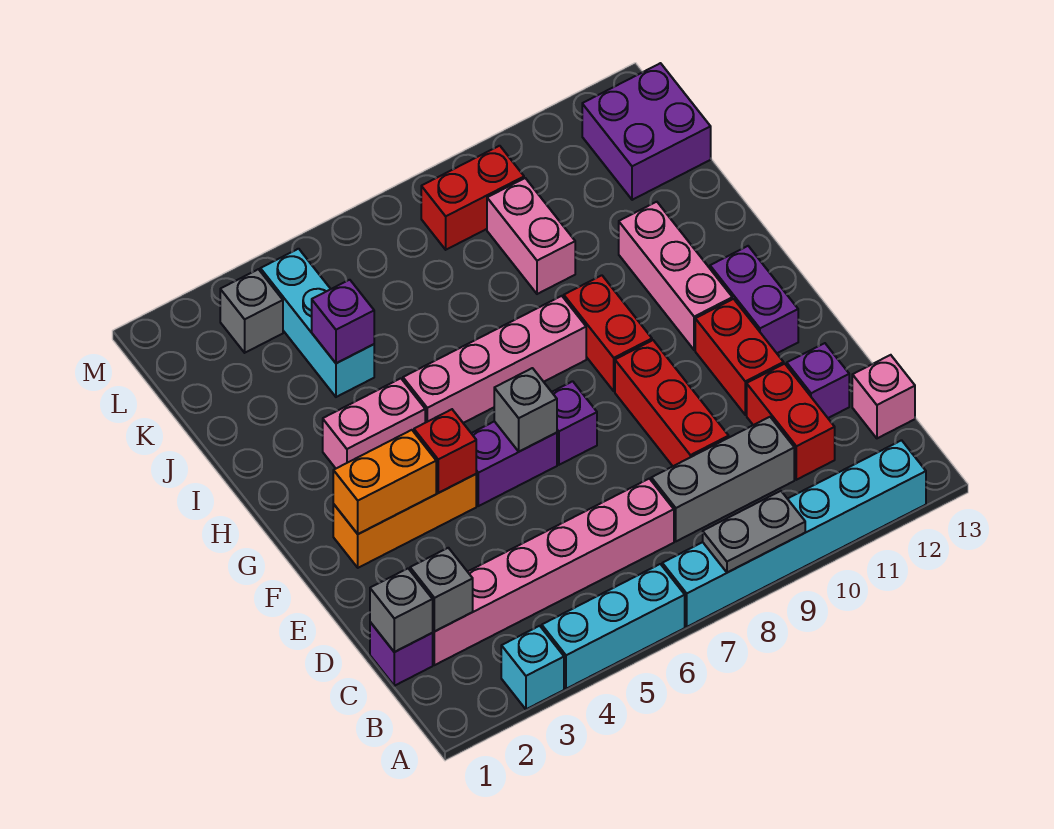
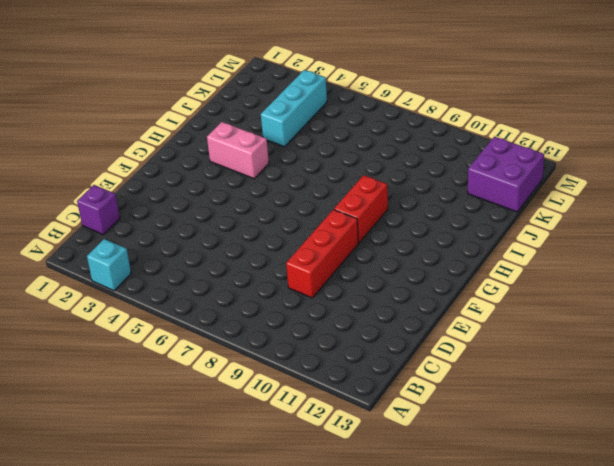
none -> cyan 1x3 brick [542,564,685,689]
none -> cyan 1x6 brick [662,440,926,627]
none -> pink 1x6 brick [433,479,674,665]
none -> grey 1x3 brick [651,417,794,541]

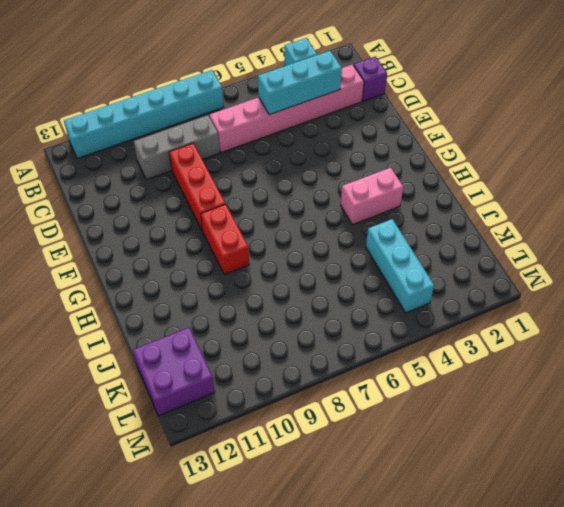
cyan 1x3 brick [258,51,342,115] -> cyan 1x3 brick moved to [542,564,685,689]
none -> red 1x2 brick [747,364,835,480]
none -> pink 1x1 brick [852,355,915,438]
none -> purple 1x1 brick [787,343,849,418]
none -> red 1x2 brick [695,299,784,415]

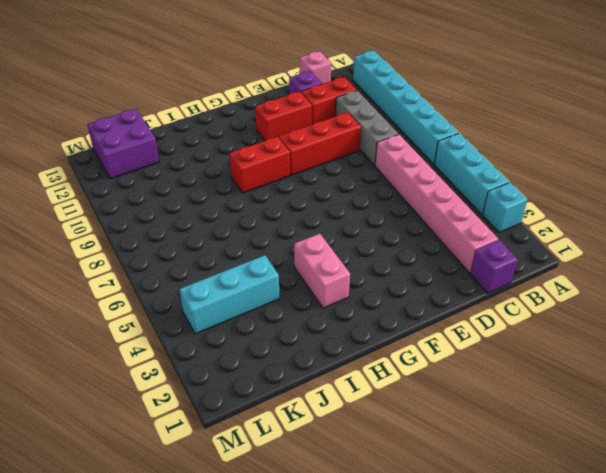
none -> orange 1x3 brick [333,474,476,568]
none -> purple 1x2 brick [471,421,557,506]
none -> purple 1x1 brick [552,381,597,465]
none -> purple 1x2 brick [710,246,798,353]

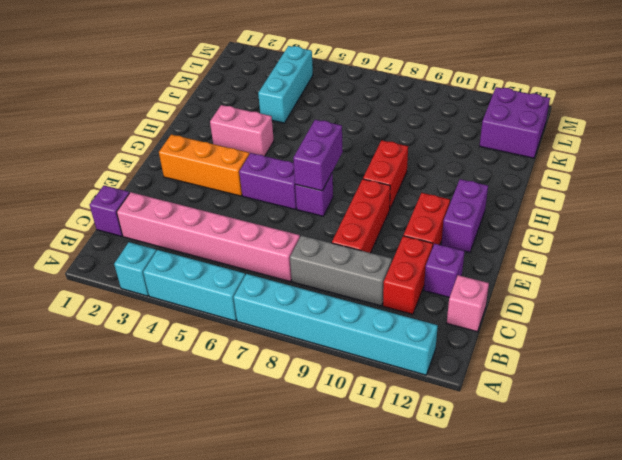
purple 1x2 brick [293,120,343,191] -> none
none -> pink 1x3 brick [619,202,732,350]
none -> pink 1x4 brick [403,296,586,423]
none -> pink 1x2 brick [487,178,575,294]
none -> grey 1x1 brick [220,269,283,353]

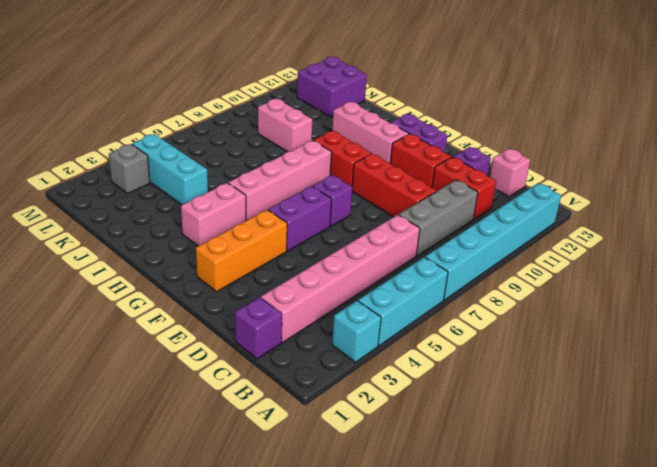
none -> red 1x2 brick [421,146,524,250]
none -> grey 1x2 plate [703,491,805,573]
none -> grey 1x1 brick [370,569,433,652]
none -> grey 1x1 brick [410,548,473,632]

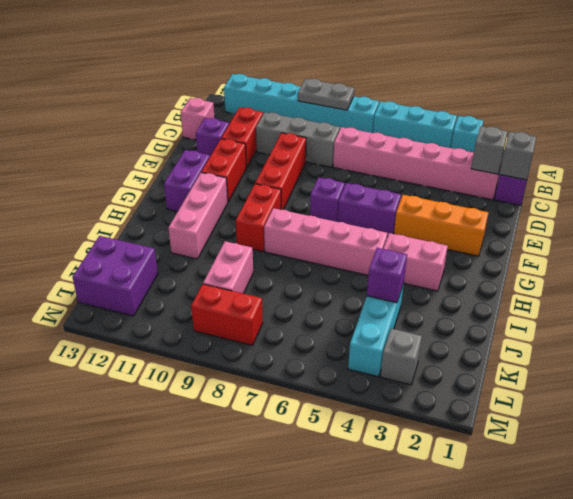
none -> orange 1x2 brick [333,430,436,534]
none -> red 1x1 brick [414,409,476,493]
none -> grey 1x1 brick [494,368,557,452]

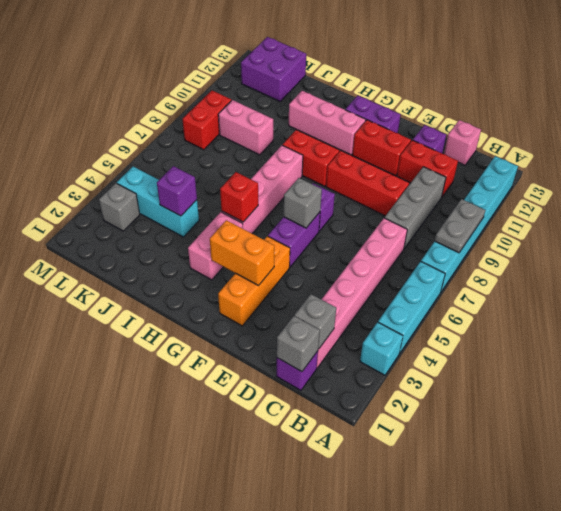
orange 1x2 brick [210,220,274,286] -> orange 1x2 brick turned to [333,430,436,534]
red 1x1 brick [220,172,258,222] -> red 1x1 brick moved to [414,409,476,493]

